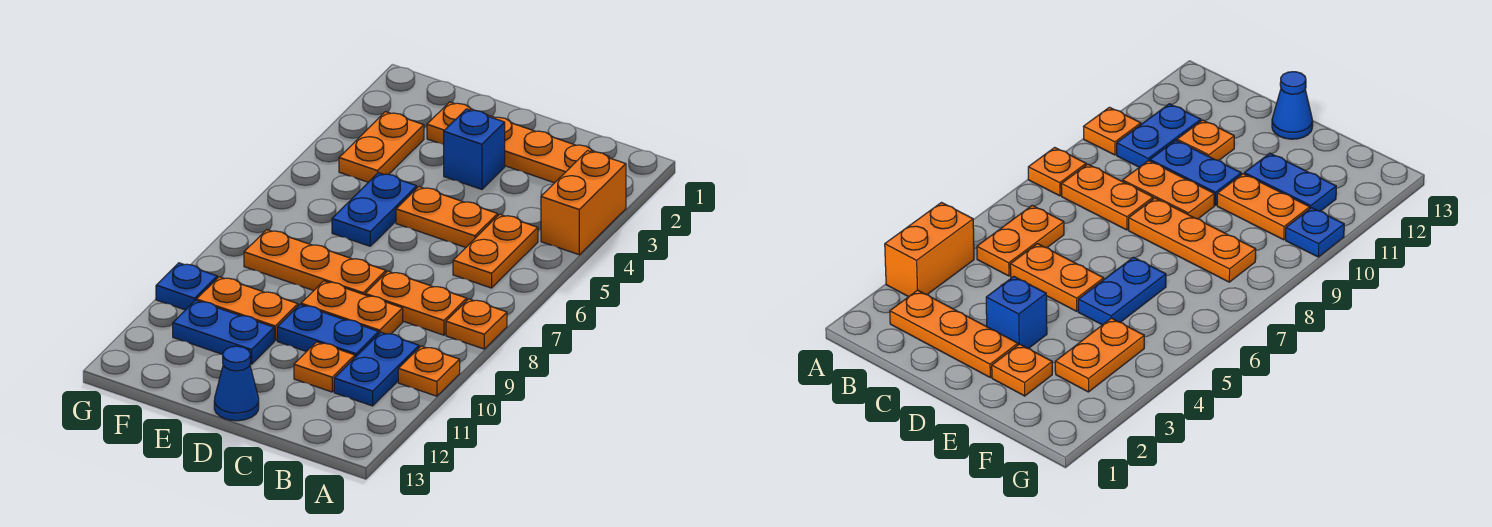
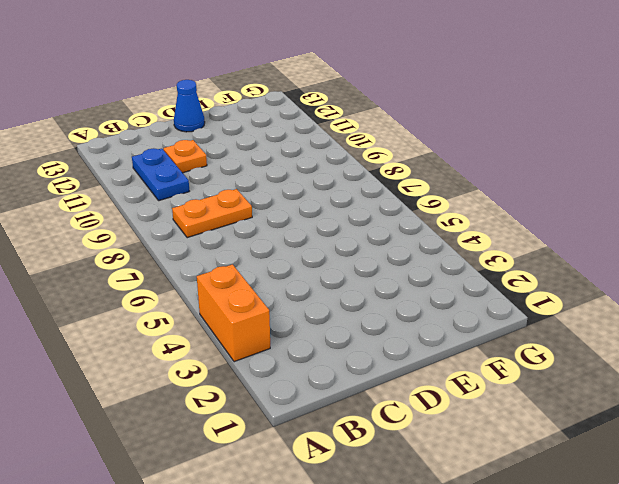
none -> orange 1x1 plate [446,299,507,349]
none -> orange 1x1 plate [398,346,460,396]
none -> orange 1x3 plate [489,116,609,183]

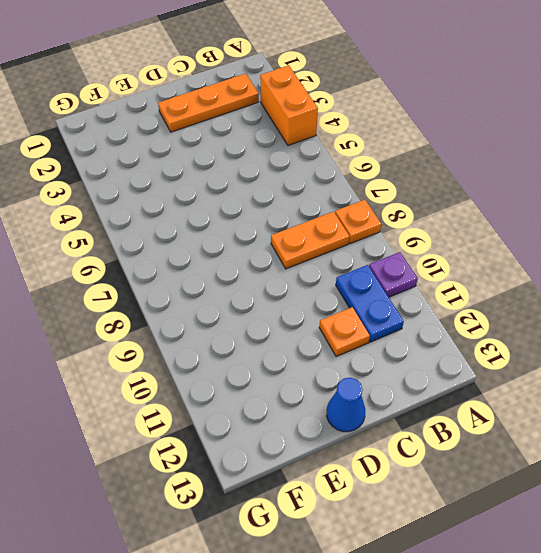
purple 1x1 plate [369,252,418,297] -> orange 1x1 plate [398,346,460,396]
none -> orange 1x2 plate [453,214,538,288]
none -> orange 1x2 plate [396,187,498,247]
none -> orange 1x2 plate [301,281,403,334]

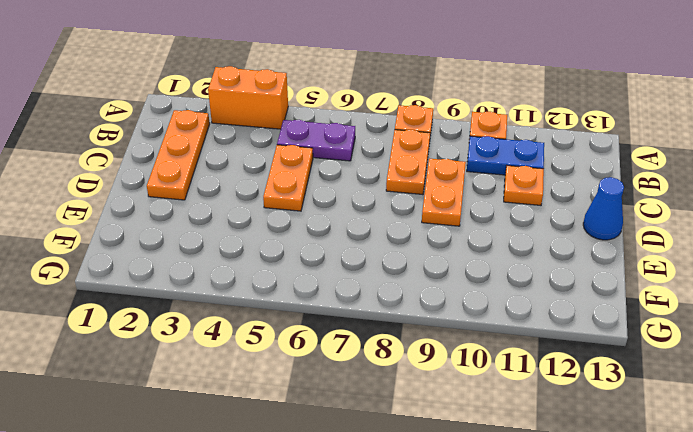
purple 1x2 plate [277,120,355,161] -> orange 1x2 plate [453,214,538,288]
none -> blue 1x2 plate [277,305,379,357]
none -> blue 1x1 brick [444,109,505,189]
none -> orange 1x3 plate [244,230,386,295]

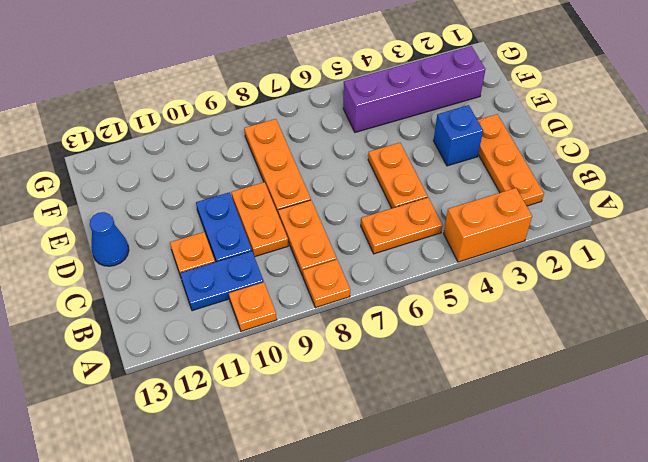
purple 1x4 brick [343,46,485,132] -> orange 1x2 plate [339,112,424,182]
none -> orange 1x1 plate [427,102,488,145]
none -> blue 1x2 plate [332,173,417,246]
none -> orange 1x2 plate [197,277,298,341]

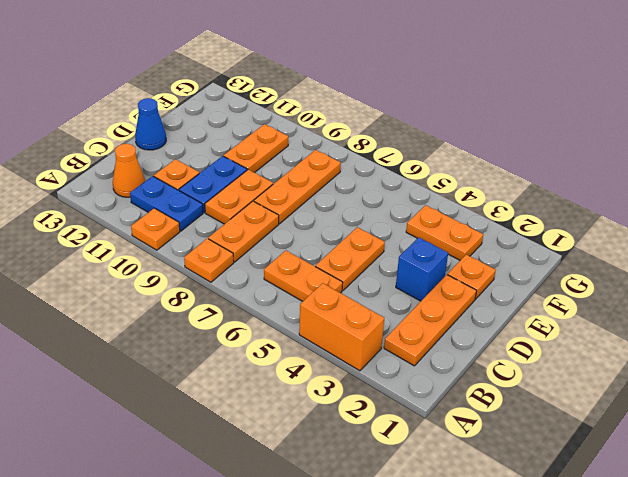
orange 1x1 cone [113,144,145,197] -> none
none -> blue 1x2 plate [332,173,417,246]
none -> blue 1x2 plate [173,300,274,364]
none -> blue 1x1 plate [156,263,217,310]

